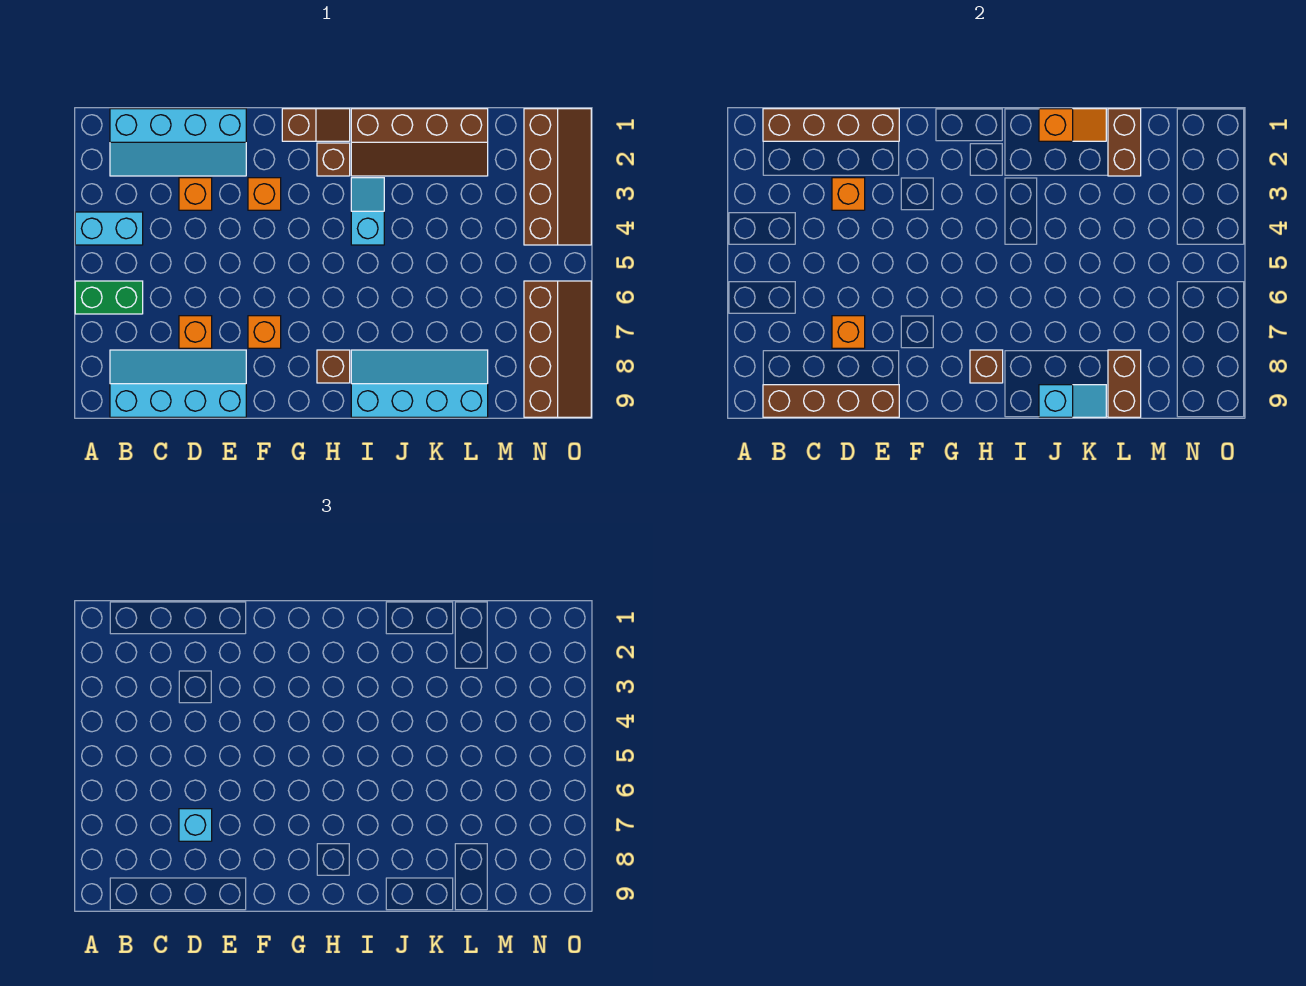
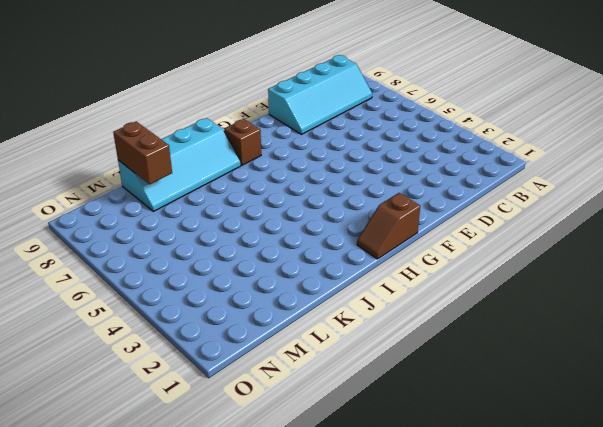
none -> cyan 1x2 brick [75,212,143,245]
none -> green 1x2 brick [75,281,143,314]
none -> cyan 2x4 slope [110,109,246,176]

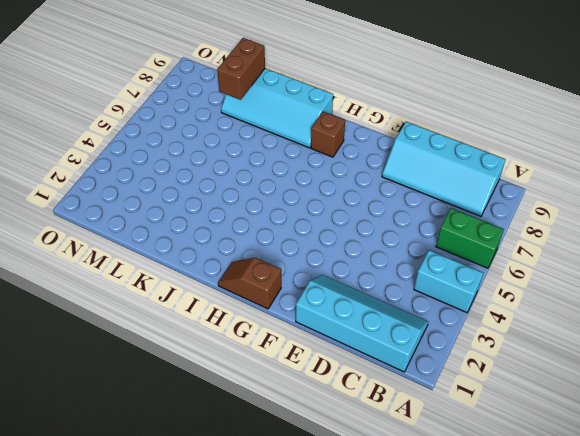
none -> orange 1x1 brick [179,178,212,210]
none -> orange 1x1 brick [179,316,212,348]
none -> orange 1x1 brick [248,178,281,210]

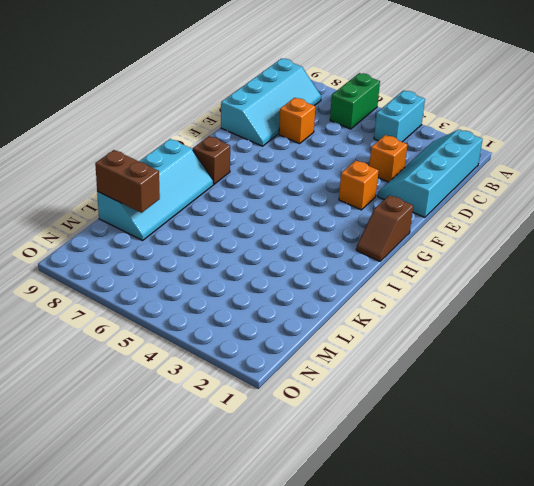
none -> orange 1x1 brick [248,316,281,348]
none -> brown 1x1 brick [317,143,350,176]
none -> brown 2x4 slope [351,109,488,176]

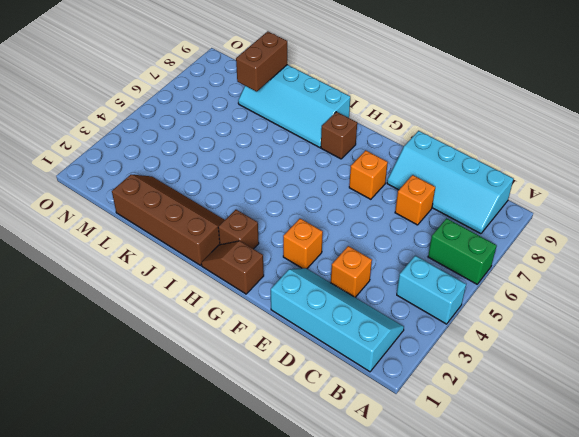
none -> cyan 1x2 slope [351,178,384,245]
none -> brown 2x4 slope [524,109,591,245]
none -> brown 2x4 slope [524,281,591,417]

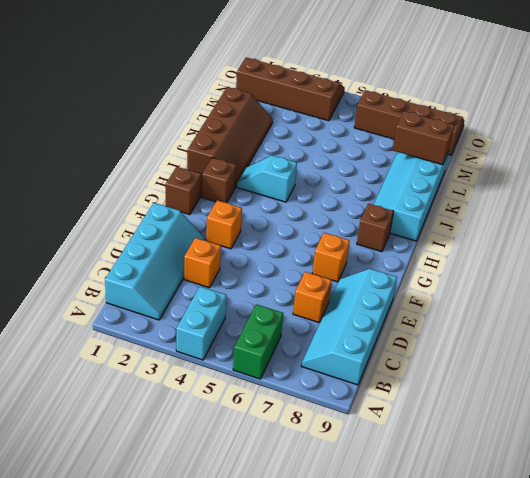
none -> brown 1x4 brick [763,109,899,141]
none -> brown 1x4 brick [763,385,899,417]
none -> orange 1x1 brick [832,178,865,210]

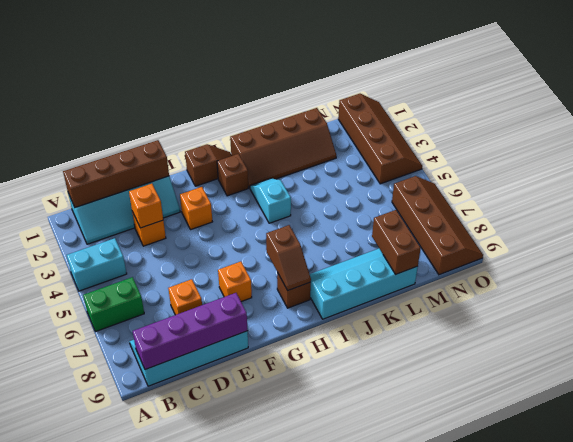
purple 1x4 brick [133,293,248,370] -> brown 1x4 brick [763,385,899,417]
brown 1x2 slope [266,225,311,290] -> brown 1x1 brick [970,350,1003,383]
none -> orange 1x1 brick [832,316,865,348]
none -> orange 1x2 slope [1039,109,1106,141]
none -> cyan 1x2 slope [1039,385,1106,417]

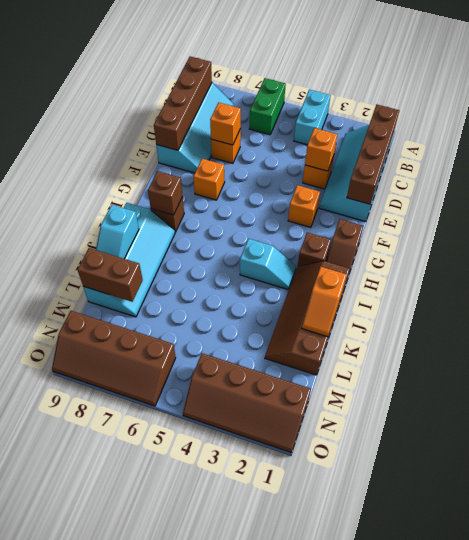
none -> brown 1x2 brick [1108,109,1141,176]
none -> cyan 1x1 brick [179,809,212,841]

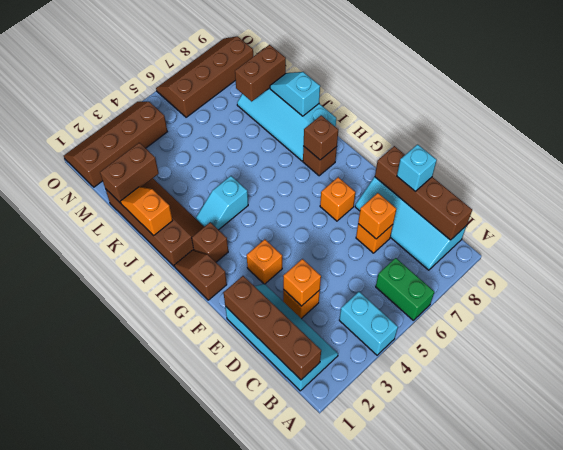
cyan 1x1 brick [397,144,437,191] -> cyan 1x1 brick moved to [179,809,212,841]

